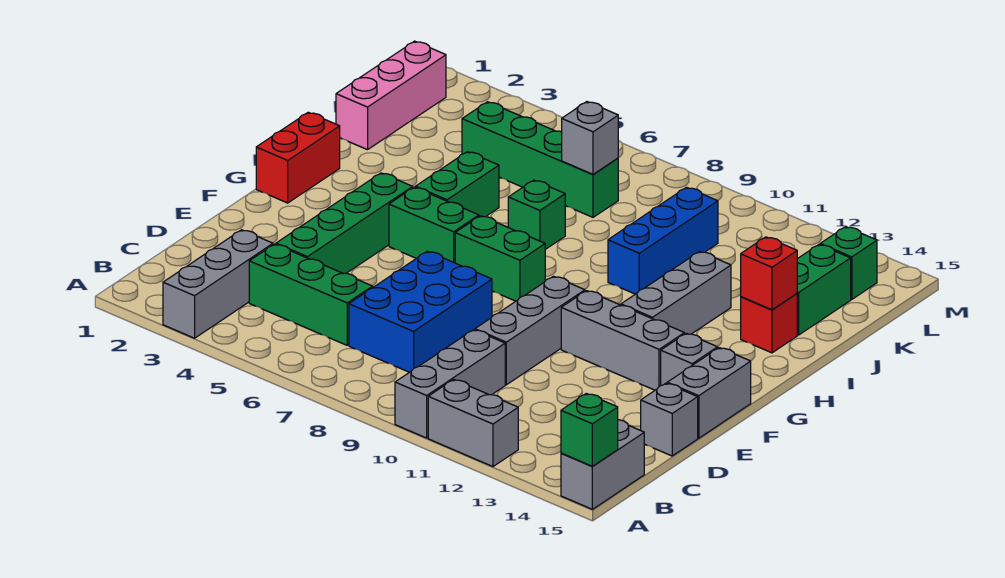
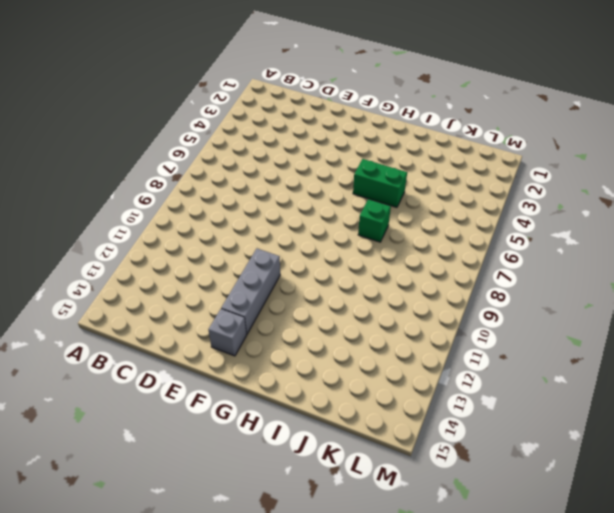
none -> grey 1x3 brick [163,230,273,338]
none -> grey 1x3 brick [395,330,505,438]
none -> grey 1x2 brick [428,379,518,467]

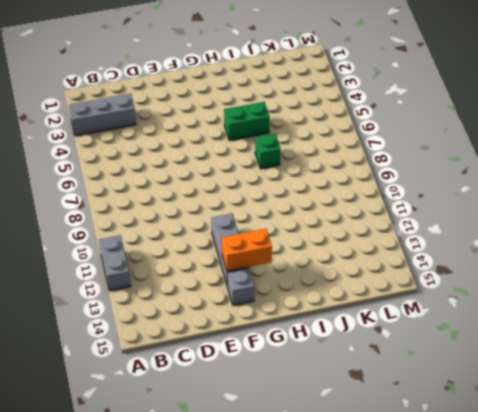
orange 1x2 brick [222,229,272,271] -> none
none -> grey 1x3 brick [395,330,505,438]
none -> grey 1x2 brick [561,420,644,509]
none -> green 1x3 brick [249,244,373,345]

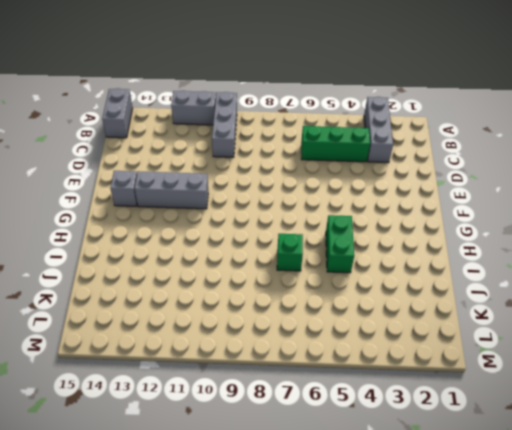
none -> blue 2x3 brick [349,251,492,372]
none -> green 1x4 brick [276,173,413,274]
none -> grey 1x3 brick [475,276,585,385]

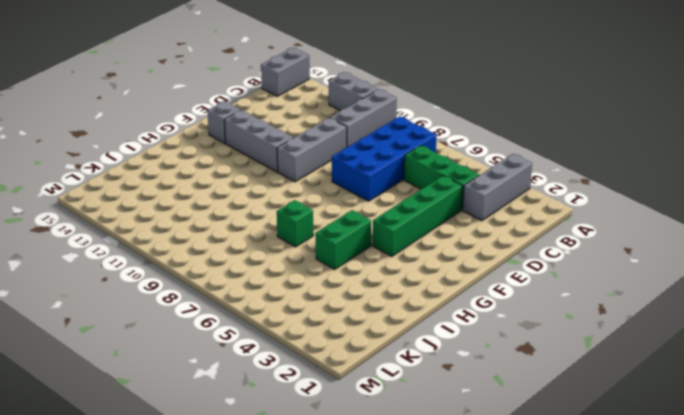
blue 2x4 brick [332,117,437,201] -> blue 2x3 brick [349,251,492,372]
none -> grey 1x1 brick [641,383,698,456]
none -> grey 1x2 brick [667,348,751,438]
none -> red 1x2 brick [256,112,340,203]

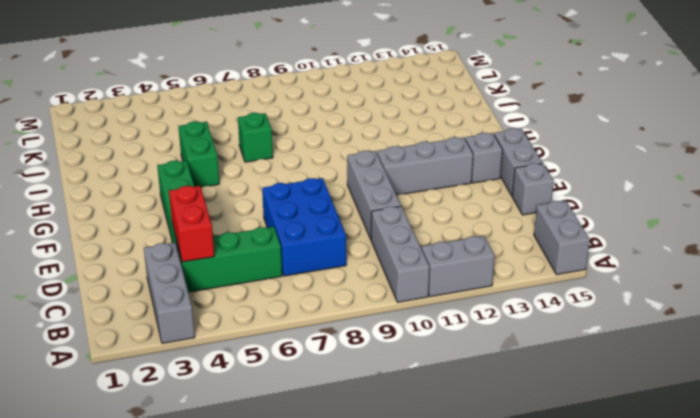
red 1x2 brick [169,186,214,262] -> red 1x2 brick moved to [256,112,340,203]
none -> green 1x2 brick [389,187,479,263]
none -> green 1x2 brick [455,216,545,301]
none -> grey 1x3 brick [621,252,731,334]

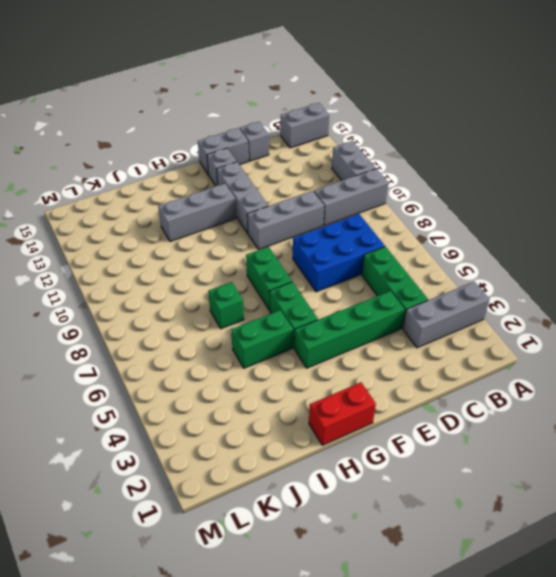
none -> blue 1x3 brick [608,187,718,294]
none -> red 1x1 brick [741,294,797,353]
none -> pink 1x3 brick [336,41,446,150]

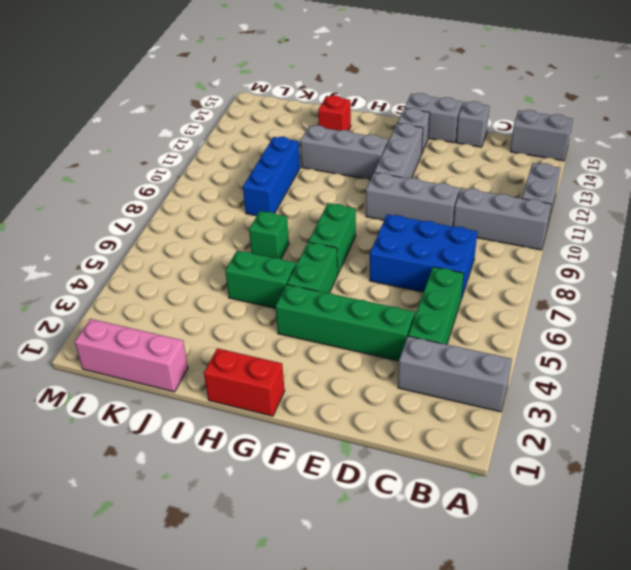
blue 1x3 brick [243,137,300,216] -> blue 1x3 brick turned to [608,187,718,294]
none -> green 1x2 brick [797,245,851,335]
none -> green 1x4 brick [462,102,618,217]
none -> green 1x1 brick [820,227,877,300]

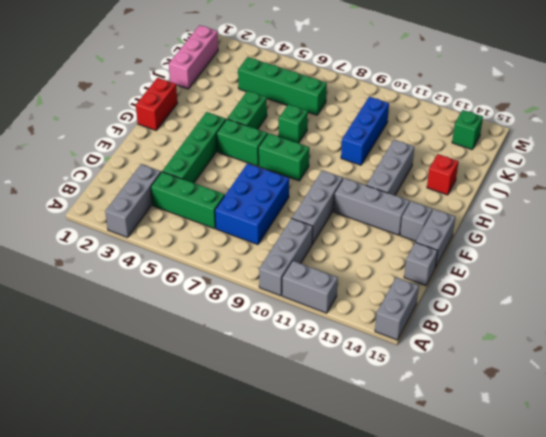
none -> green 1x2 brick [797,245,851,335]
none -> green 1x1 brick [561,393,618,467]
none -> red 1x1 brick [741,237,797,310]

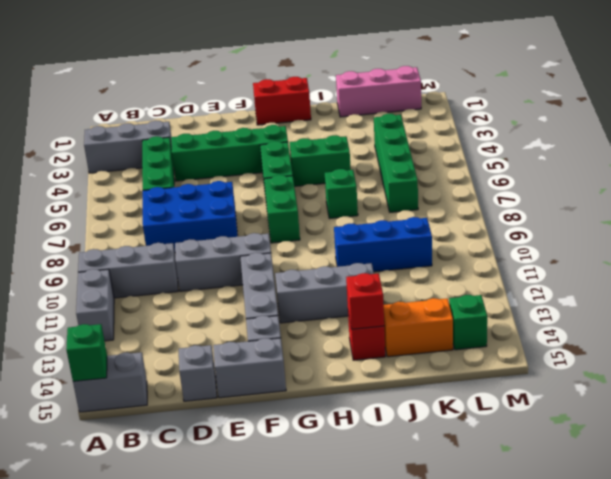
orange 1x2 brick [384,298,453,357] -> green 1x2 brick [797,245,851,335]
none -> grey 1x1 brick [562,102,618,174]

